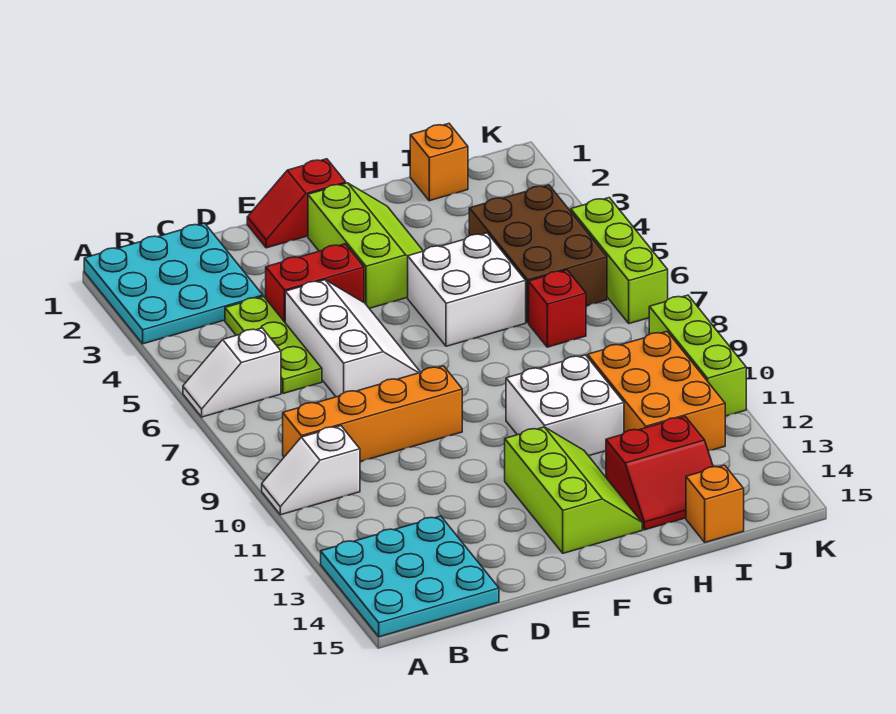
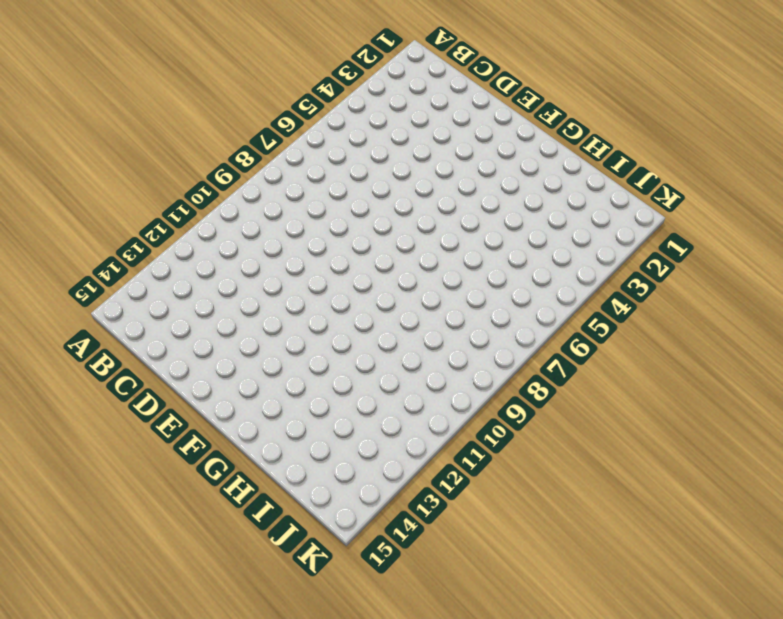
none -> cyan 3x3 plate [84,223,263,344]
none -> white 1x2 slope [183,328,281,417]
none -> white 1x2 slope [262,426,360,515]

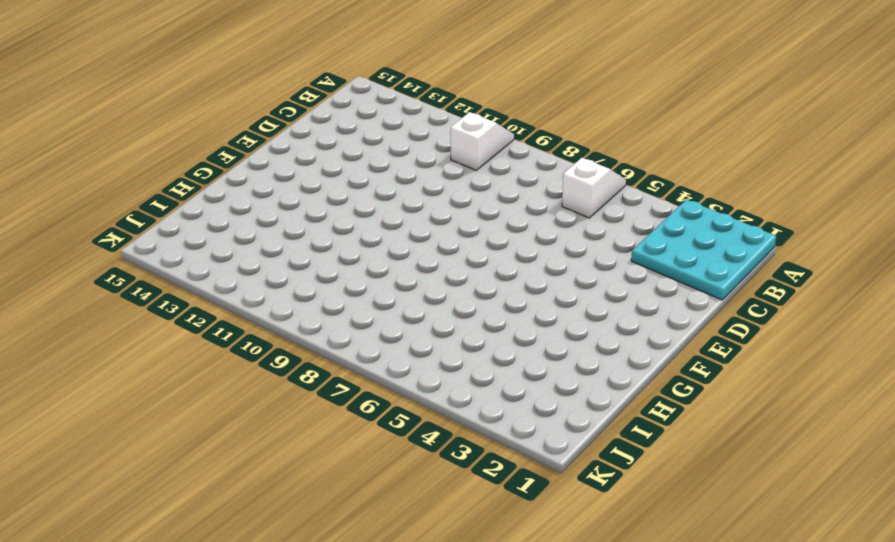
none -> cyan 3x3 plate [321,516,499,637]
none -> orange 1x4 brick [283,366,462,462]
none -> lime 1x3 plate [225,296,322,394]

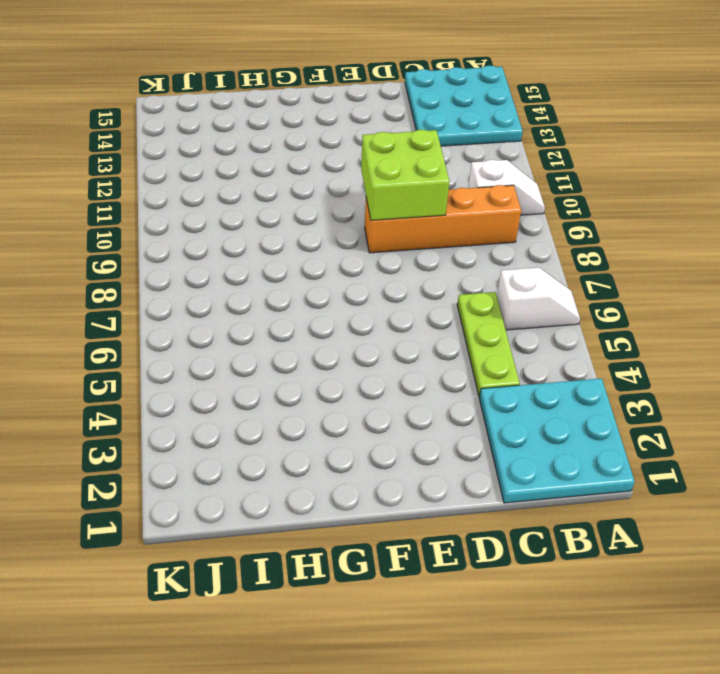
lime 2x2 brick [361,129,449,220] -> none
none -> red 1x2 brick [266,244,364,322]
none -> white 2x3 slope [285,280,421,397]
none -> red 1x2 slope [247,159,346,248]

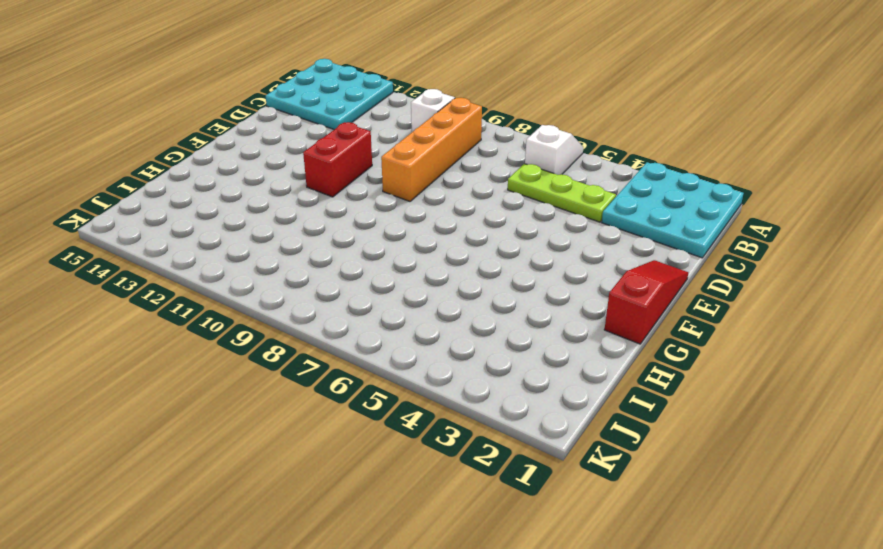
red 1x3 slope [604,260,688,344] -> red 1x2 slope [247,159,346,248]
red 1x2 brick [303,122,372,197] -> red 1x2 brick moved to [266,244,364,322]
none -> white 2x3 slope [285,280,421,397]
none -> lime 2x3 slope [308,183,423,308]
none -> lime 2x3 slope [505,427,642,553]

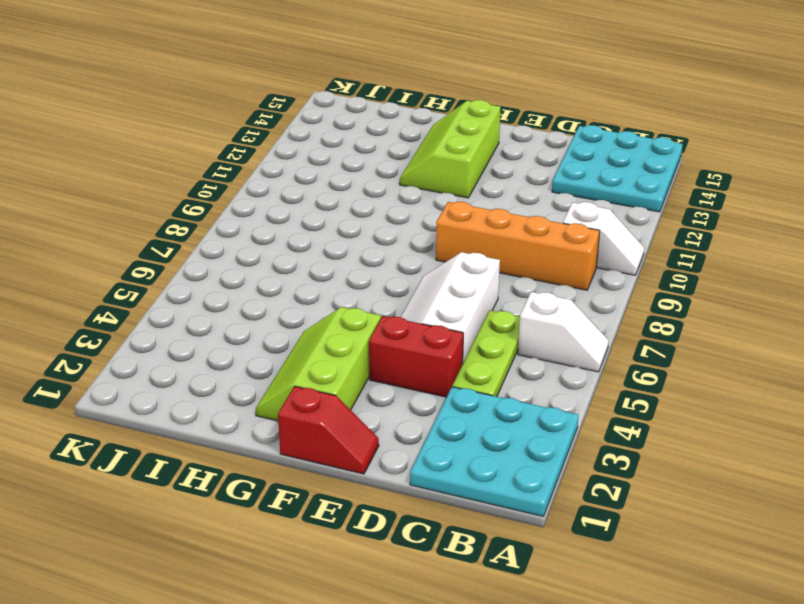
none -> white 2x2 brick [408,233,526,346]
none -> white 2x2 brick [506,355,624,456]
none -> red 2x2 slope [606,416,713,530]

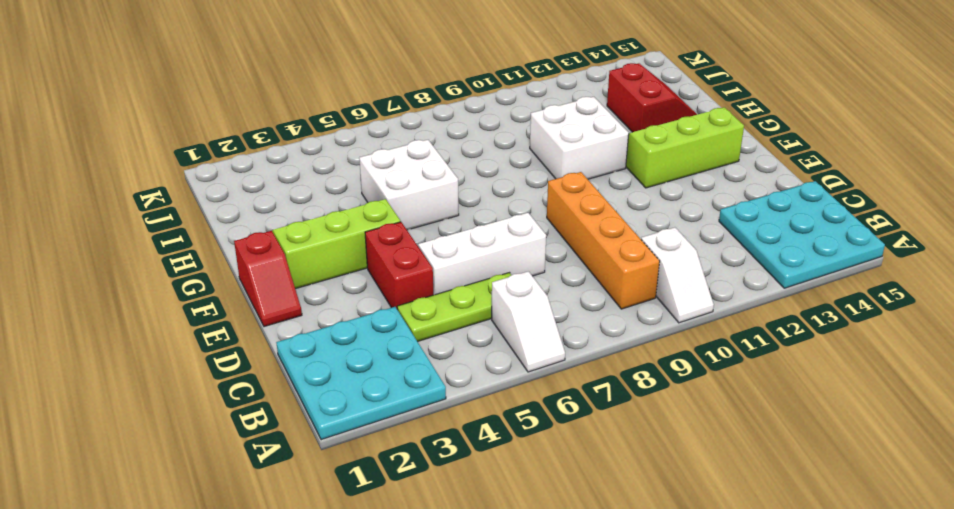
none -> orange 1x1 brick [410,124,468,201]
none -> brown 2x3 brick [469,185,607,323]
none -> red 1x1 brick [529,270,586,347]

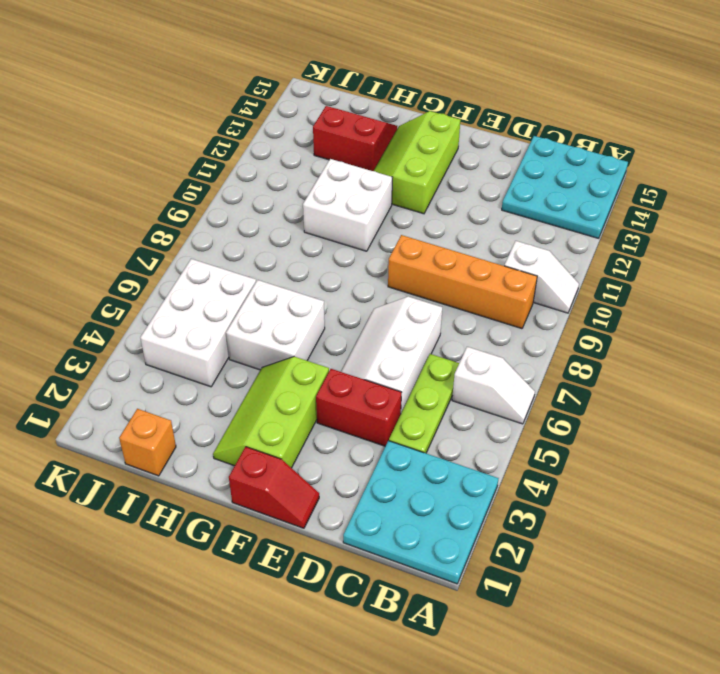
white 2x3 brick [140,259,256,387] -> brown 2x3 brick [469,185,607,323]
none -> red 1x1 brick [529,270,586,347]
none -> orange 2x3 brick [588,331,725,451]
none -> orange 1x1 brick [686,465,744,542]

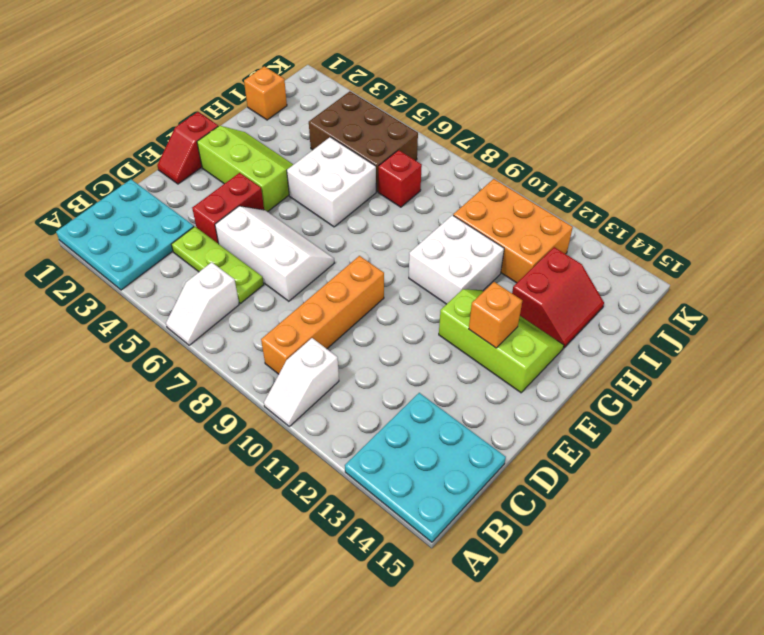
orange 1x1 brick [469,282,522,348] -> orange 1x1 brick moved to [686,465,744,542]
none -> lime 1x3 brick [571,198,668,324]
none -> lime 1x3 brick [649,295,746,416]

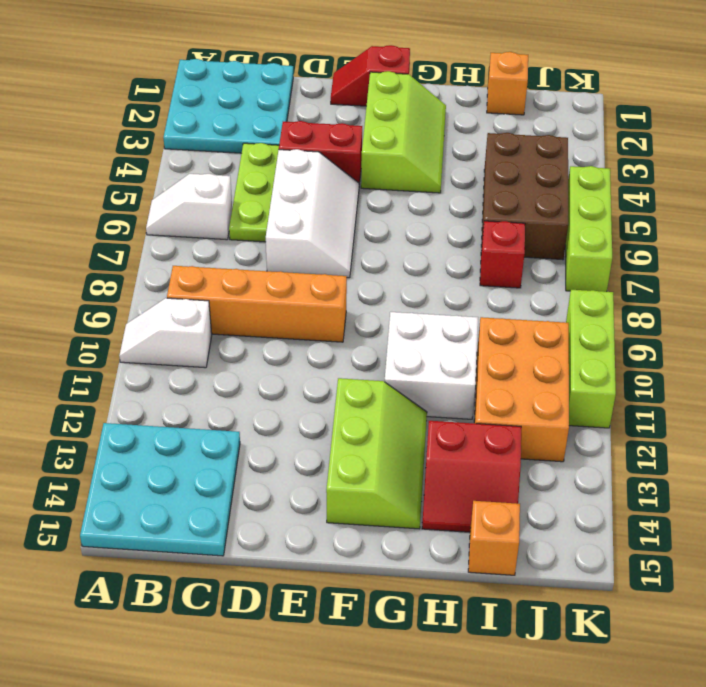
none -> white 2x2 brick [408,233,526,346]

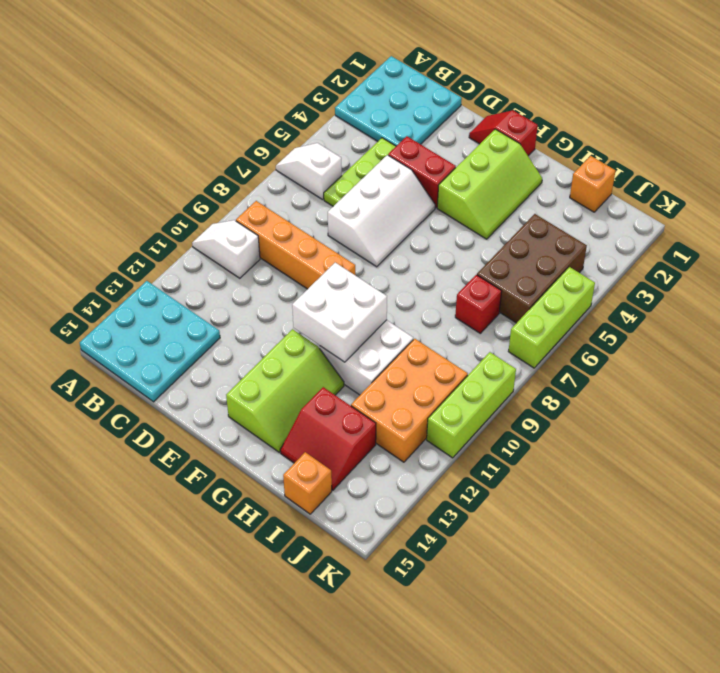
white 2x2 brick [292,263,387,362] -> white 2x2 brick moved to [408,233,526,346]

